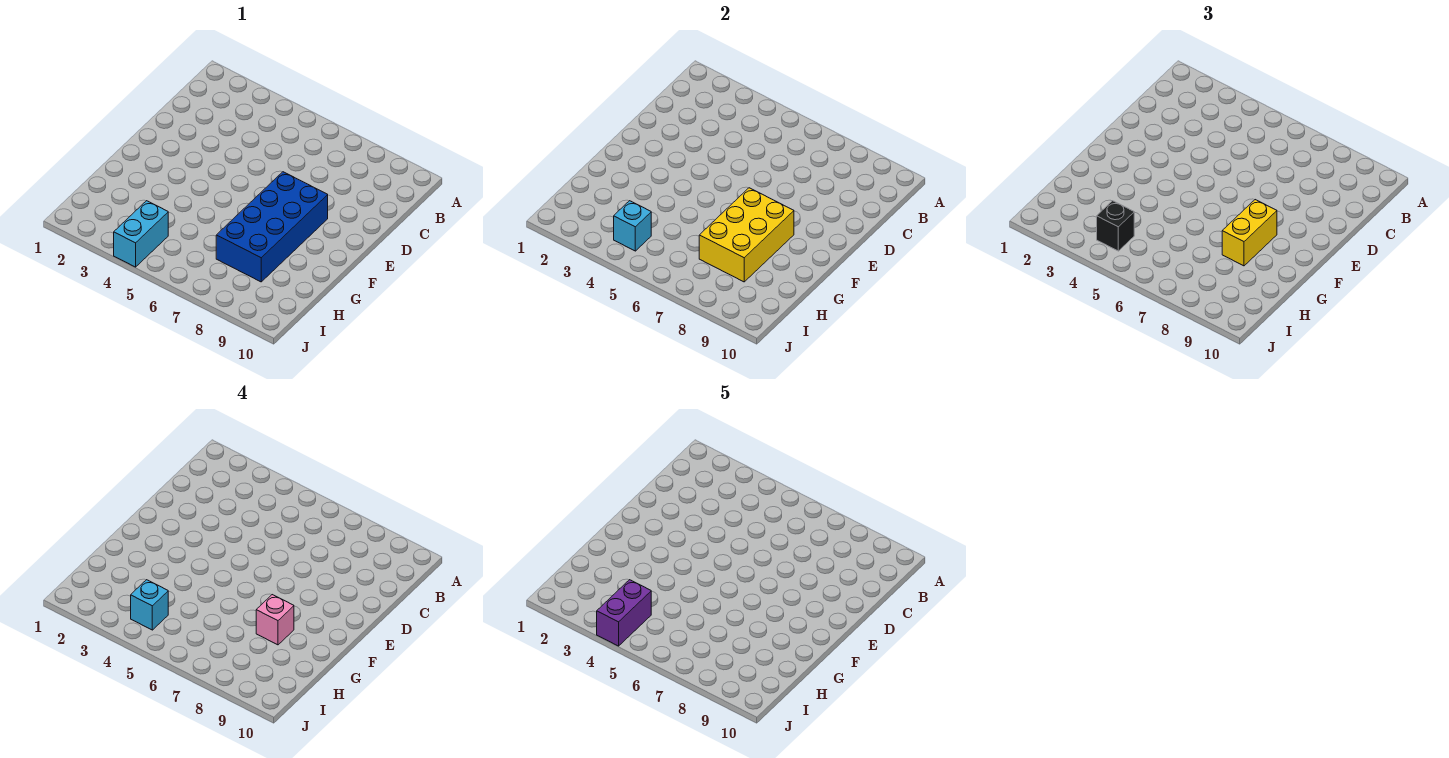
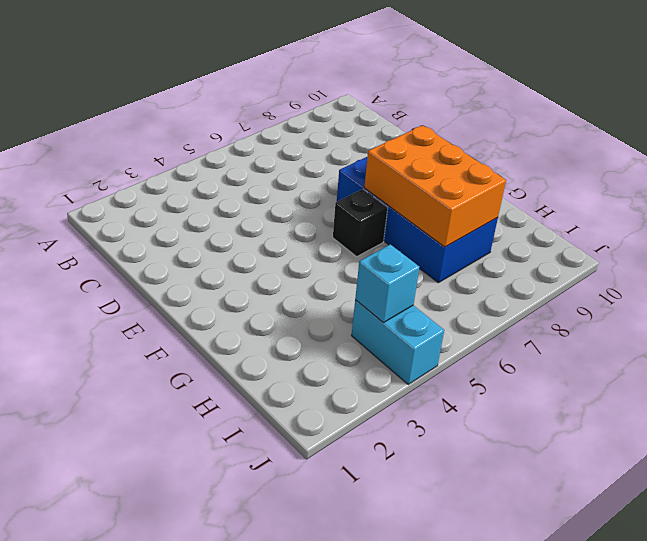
black 1x1 brick [333,189,388,256] -> black 1x1 brick moved to [1097,201,1134,251]
orange 2x3 brick [364,125,506,247] -> yellow 2x3 brick [699,188,794,282]
none -> yellow 1x2 brick [1222,200,1277,266]
none -> pink 1x1 brick [256,595,294,645]

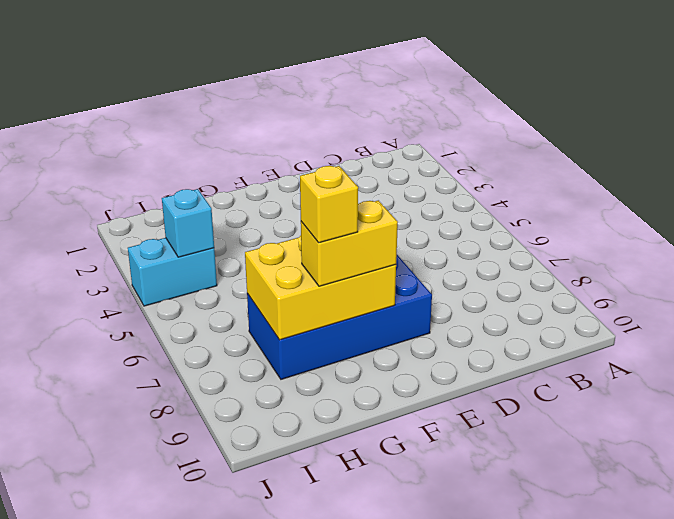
yellow 1x1 brick [300,166,358,243] -> pink 1x1 brick [256,595,294,645]
none -> black 1x1 brick [1097,201,1134,251]
none -> cyan 1x1 brick [131,580,168,630]

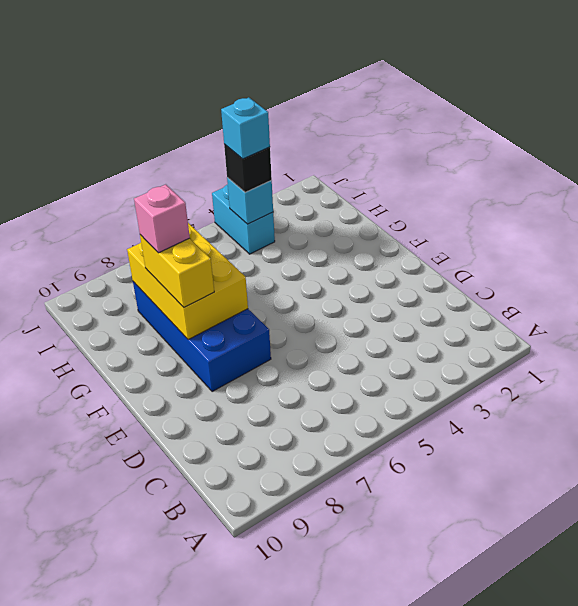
none -> purple 1x2 brick [597,580,651,646]

